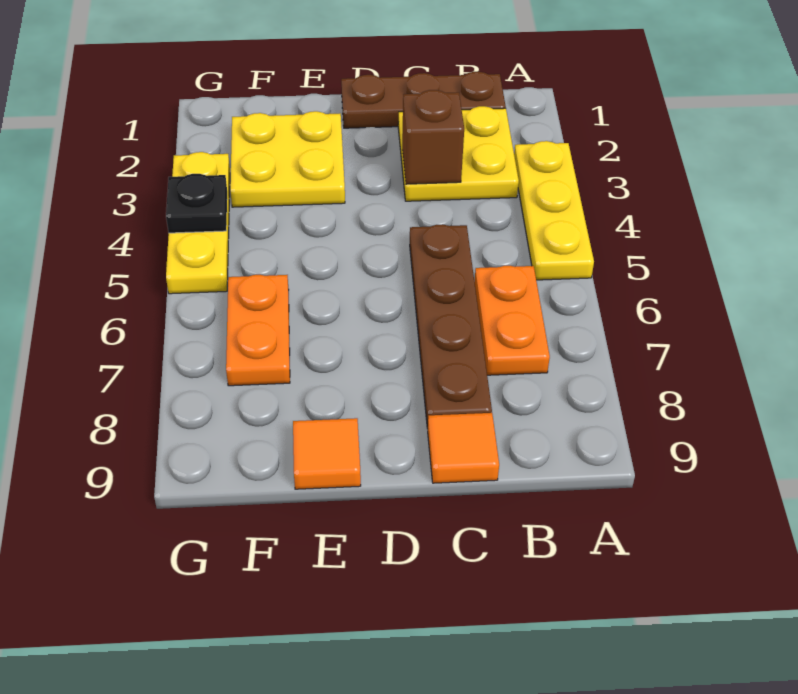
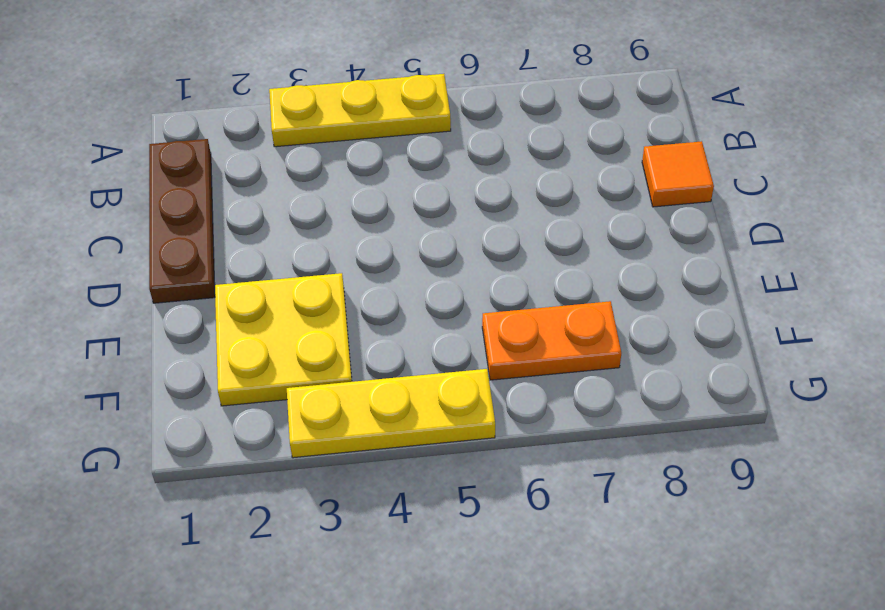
none -> yellow 2x2 plate [398,106,519,201]
none -> orange 1x2 plate [474,266,550,375]
none -> brown 1x4 plate [410,224,492,429]

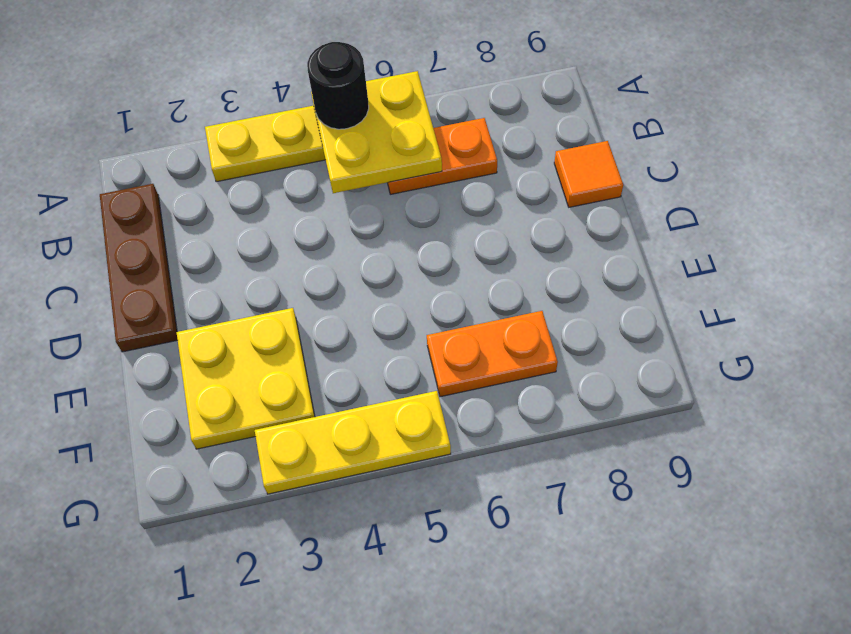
yellow 2x2 plate [311,71,442,193] -> yellow 2x2 plate moved to [398,106,519,201]
black 1x1 round brick [307,42,369,129] -> none
none -> brown 1x4 plate [410,224,492,429]
none -> orange 1x1 tile [293,418,361,489]
none -> brown 1x1 brick [402,90,464,184]

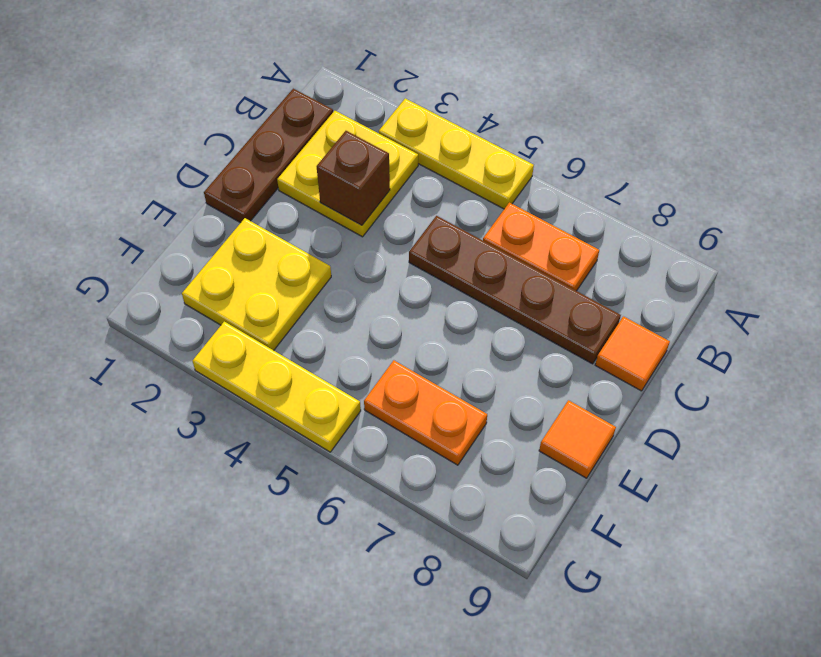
none -> black 1x1 plate [166,174,227,233]

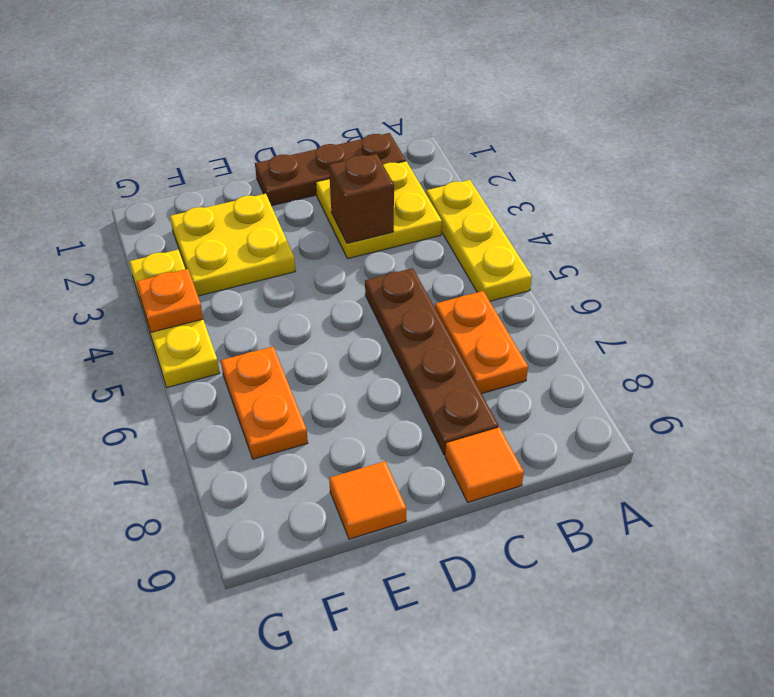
orange 1x1 plate [137,269,203,332] -> black 1x1 plate [166,174,227,233]

